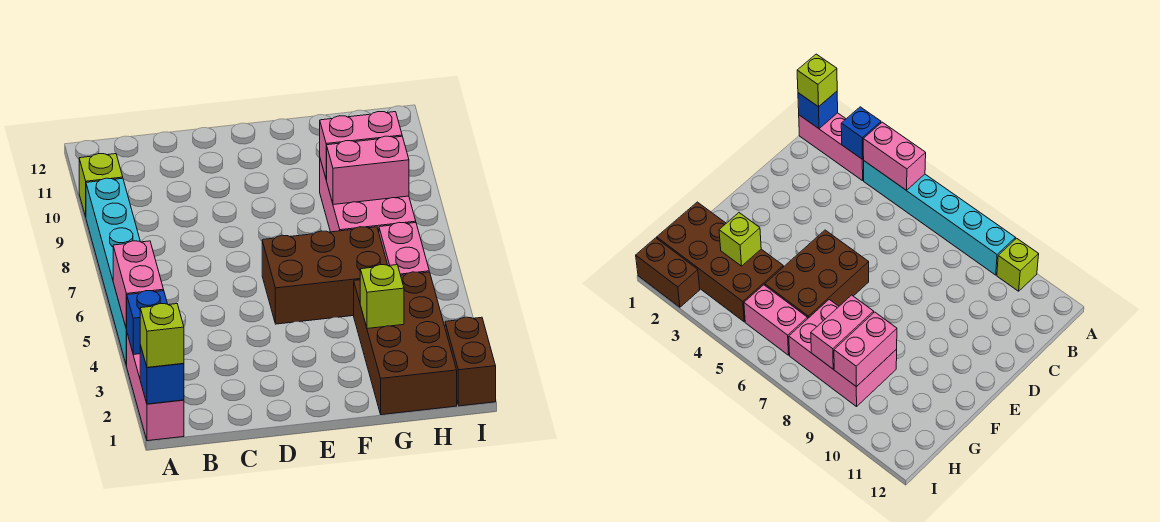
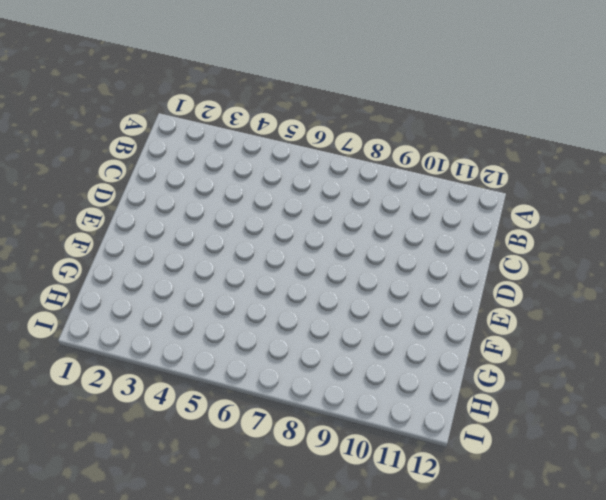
none -> pink 1x3 brick [127,334,184,441]
none -> cyan 1x6 brick [86,178,140,366]
none -> lime 1x1 brick [79,154,123,217]

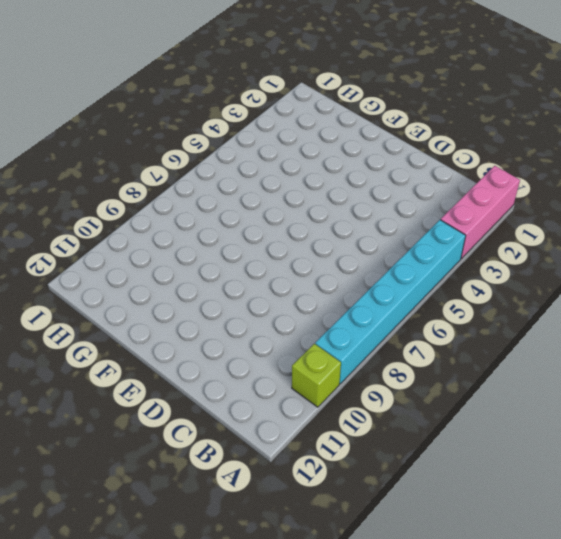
none -> brown 2x3 brick [262,227,387,324]
none -> brown 2x4 brick [354,272,457,415]
none -> pink 2x3 brick [320,159,416,232]

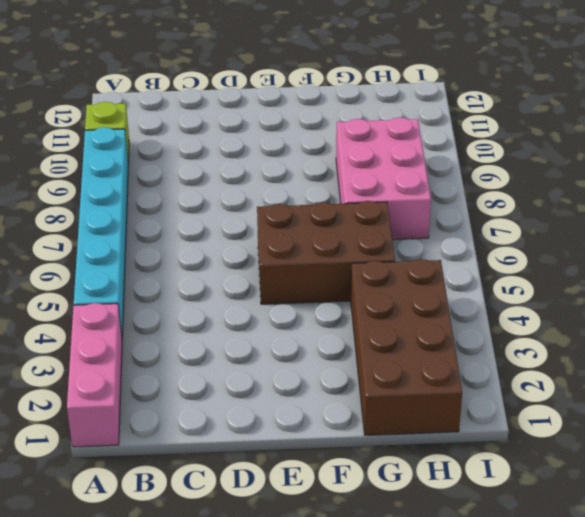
none -> pink 1x2 brick [379,222,429,275]
none -> brown 1x2 brick [445,317,496,406]
none -> blue 1x1 brick [140,345,184,404]

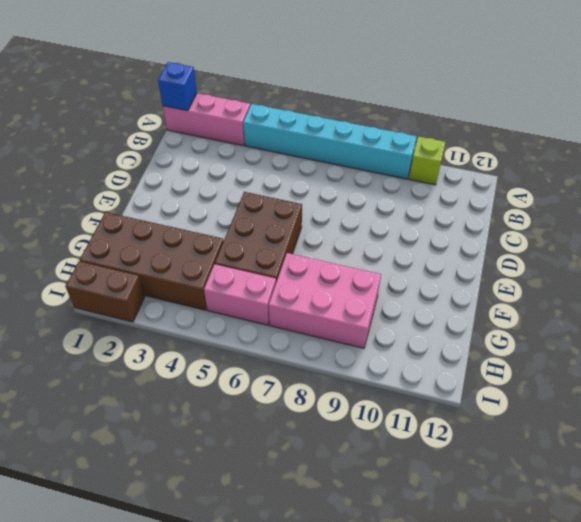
none -> blue 1x1 brick [126,291,167,354]
none -> pink 1x2 brick [113,241,164,329]
none -> lime 1x1 brick [360,265,404,329]

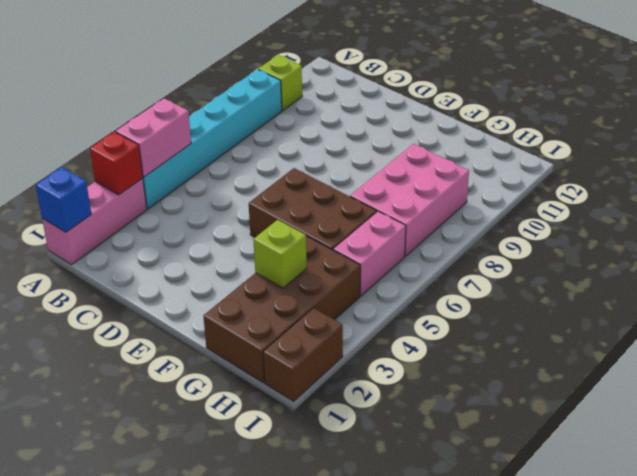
red 1x1 brick [90,132,143,195] -> blue 1x1 brick [126,291,167,354]
none -> pink 1x2 brick [326,136,409,205]
none -> pink 1x2 brick [320,112,402,179]
none -> lime 1x1 brick [140,304,184,367]

